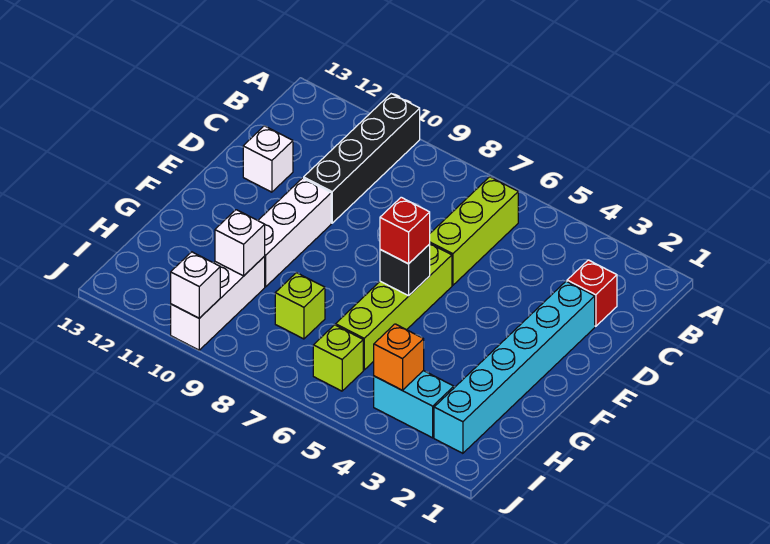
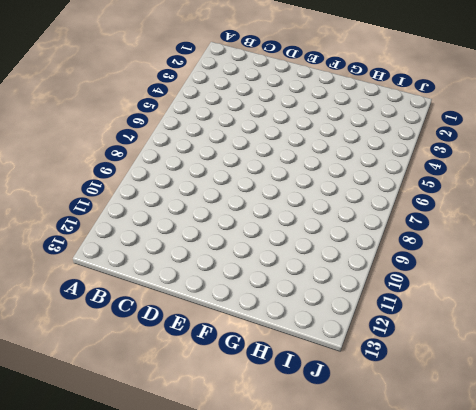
none -> black 1x4 brick [304,94,420,223]
none -> lime 1x3 brick [430,177,518,285]
none -> red 1x1 brick [567,260,617,326]

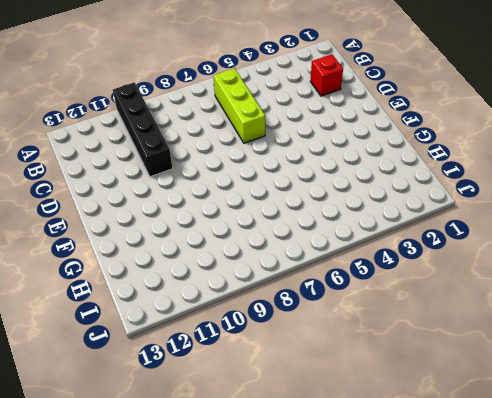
none -> cyan 1x6 brick [434,281,595,453]
none -> white 1x1 brick [243,126,293,192]
none -> lime 1x4 brick [336,244,452,370]

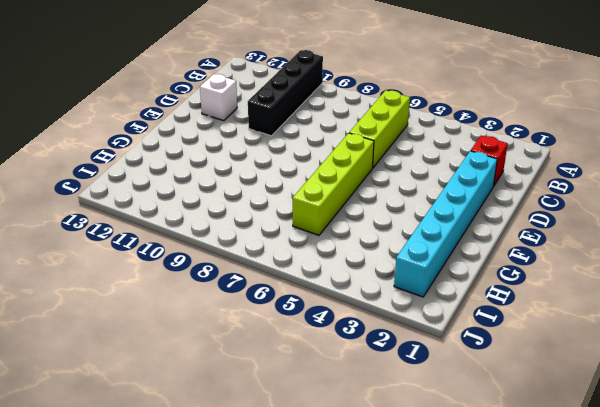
none -> white 1x3 brick [258,178,331,287]
none -> lime 1x1 brick [275,273,325,339]
none -> white 1x3 brick [171,256,265,350]

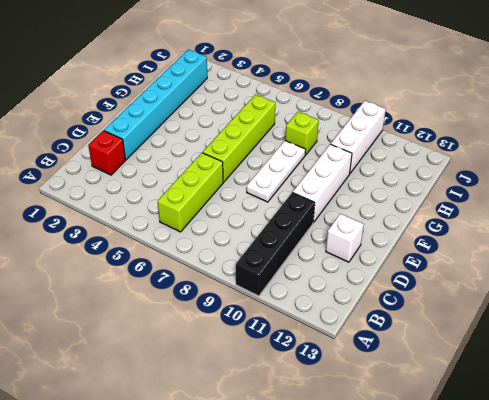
white 1x3 plate [247,141,306,202] -> none
none -> cyan 1x2 brick [374,371,454,438]
none -> lime 1x1 brick [313,325,363,391]
none -> black 1x1 brick [380,244,430,296]

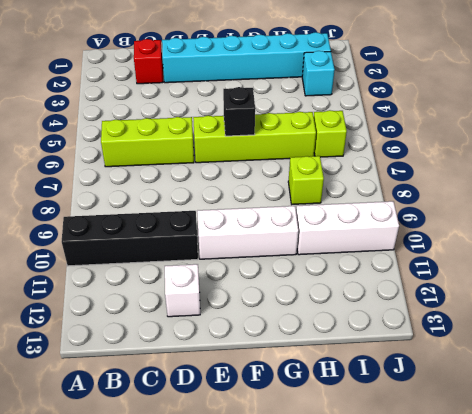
cyan 1x1 brick [302,51,335,96] -> cyan 1x2 brick [374,371,454,438]
none -> white 1x1 brick [215,210,265,276]
none -> orange 1x1 brick [374,324,424,390]
none -> white 1x1 brick [171,252,220,318]

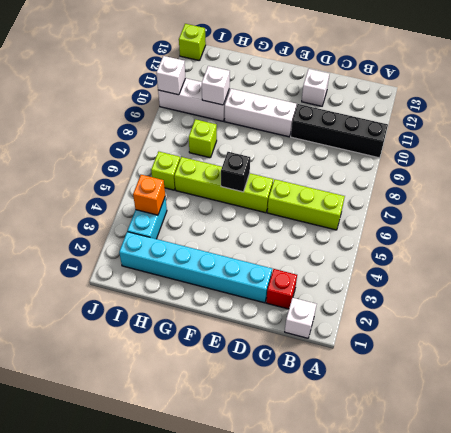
white 1x1 brick [285,298,316,338] -> none
lime 1x1 brick [179,24,206,61] -> none
none -> red 1x1 brick [380,197,430,264]

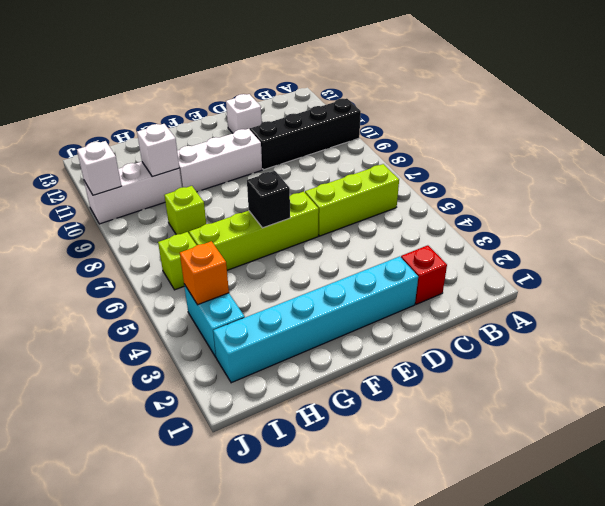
none -> red 1x1 brick [380,197,430,264]

